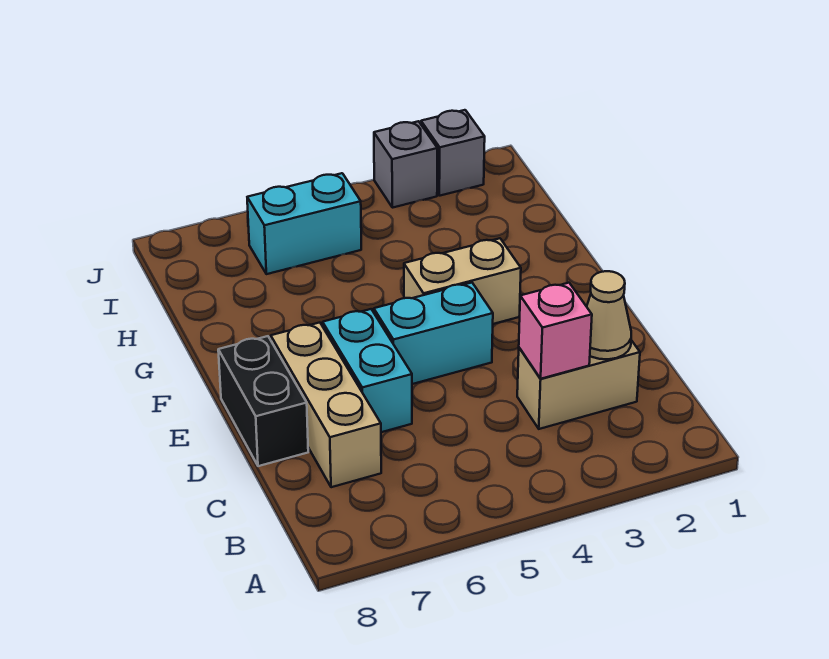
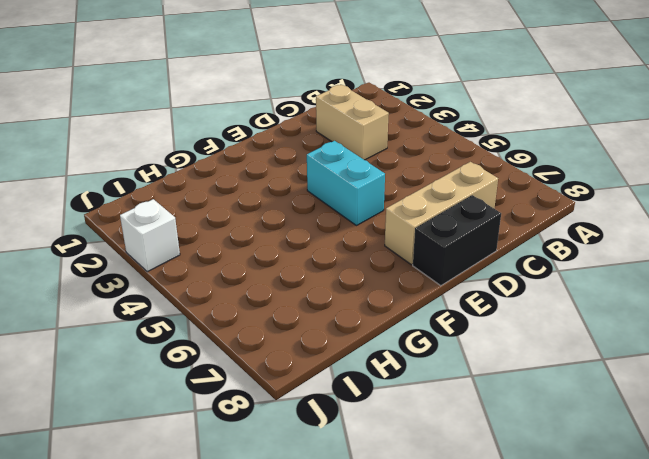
white 1x1 brick [120,199,180,272] -> grey 1x1 brick [374,121,437,208]
none -> cyan 1x2 brick [323,309,412,432]
none -> tan 1x2 brick [404,238,521,324]

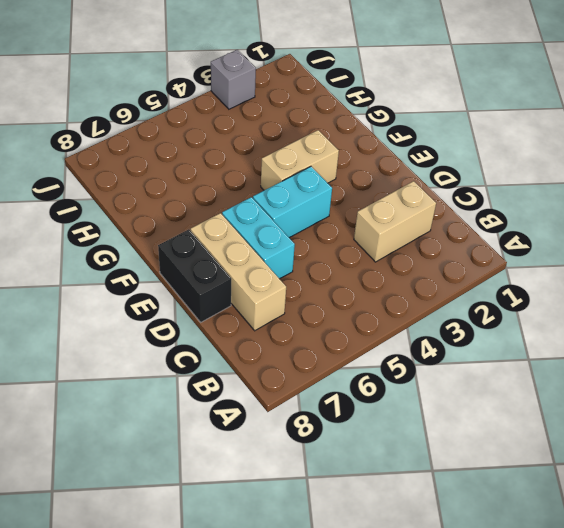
none -> cyan 1x2 brick [247,173,361,274]
none -> grey 1x1 brick [421,110,485,196]

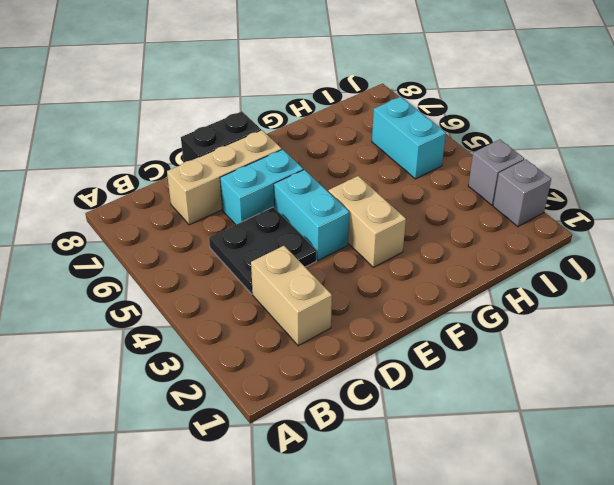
black 2x2 plate [209,207,316,294] -> none
none -> tan 1x1 cone [587,271,631,359]
none -> pink 1x1 brick [519,283,592,379]

